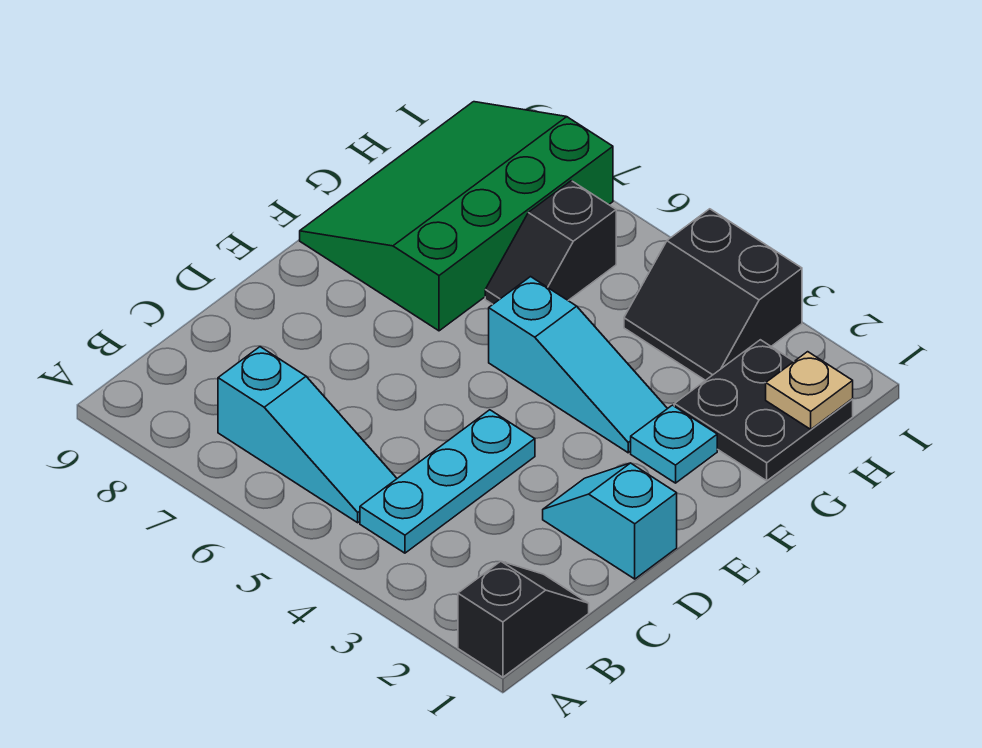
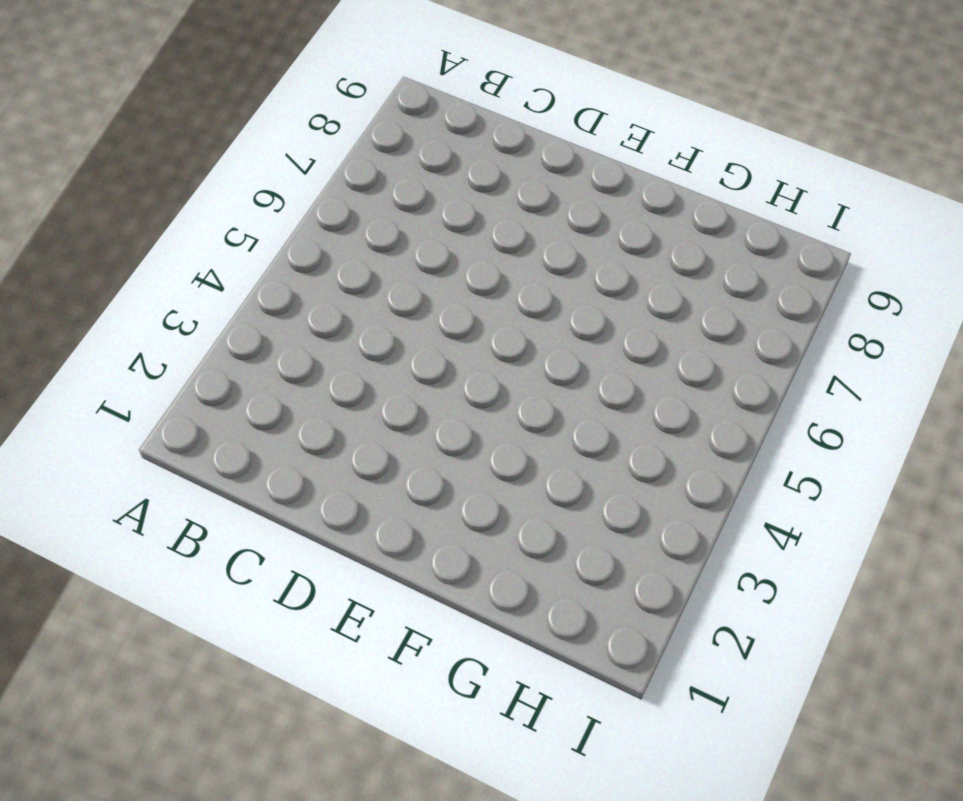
none -> black 1x2 slope [458,561,589,677]
none -> cyan 1x3 plate [360,410,535,553]

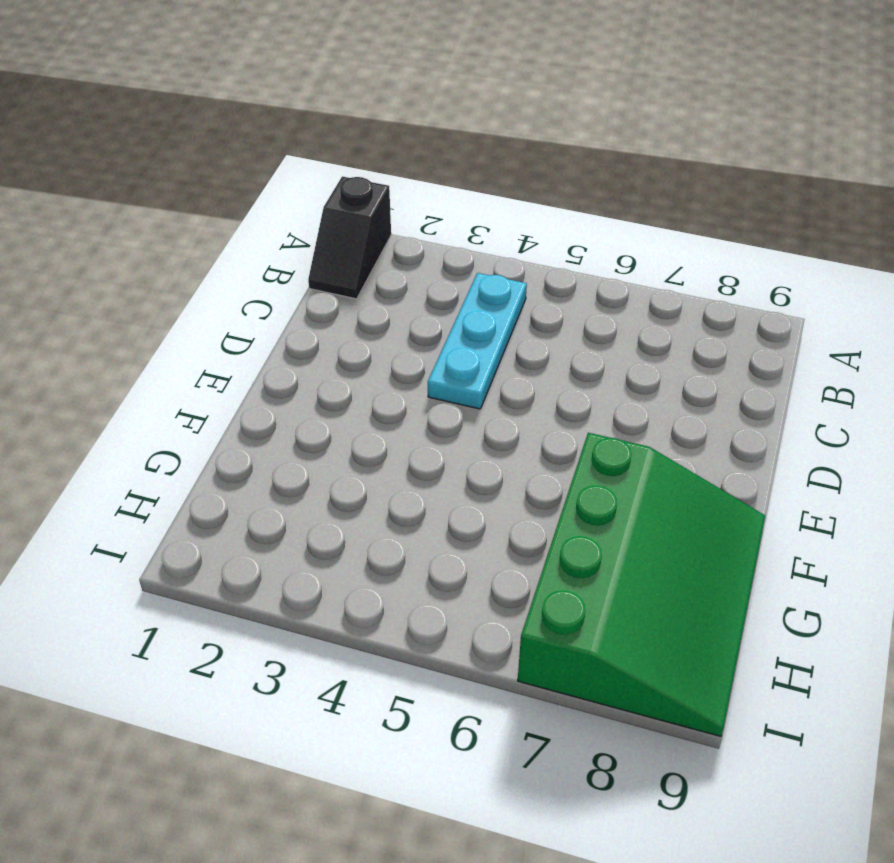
none -> cyan 1x3 slope [218,347,397,523]
none -> cyan 1x2 slope [543,463,677,579]

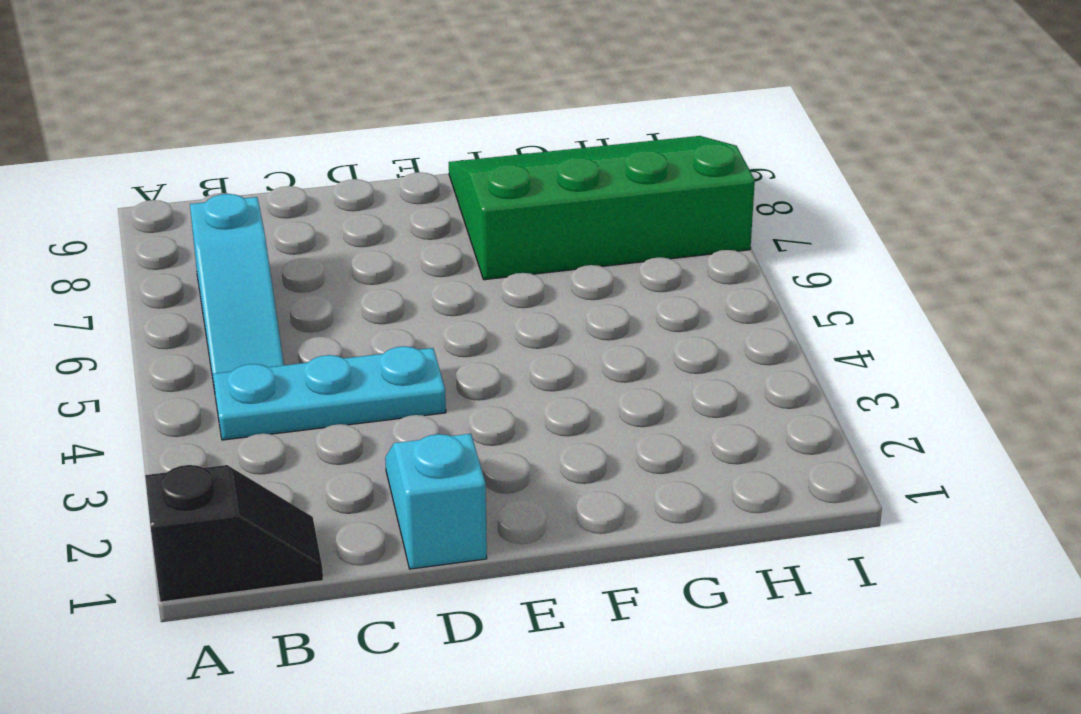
none -> cyan 1x1 plate [631,405,717,483]
none -> cyan 1x3 slope [489,277,667,453]

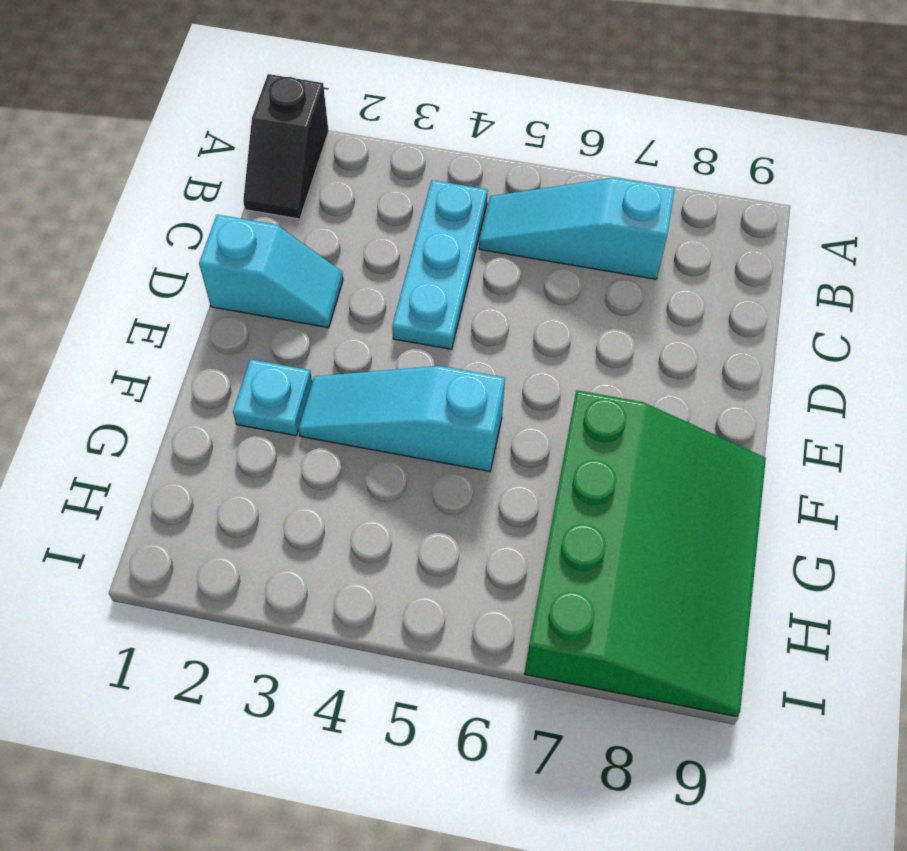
none -> black 2x2 plate [674,340,853,481]
none -> black 1x2 slope [485,181,616,304]

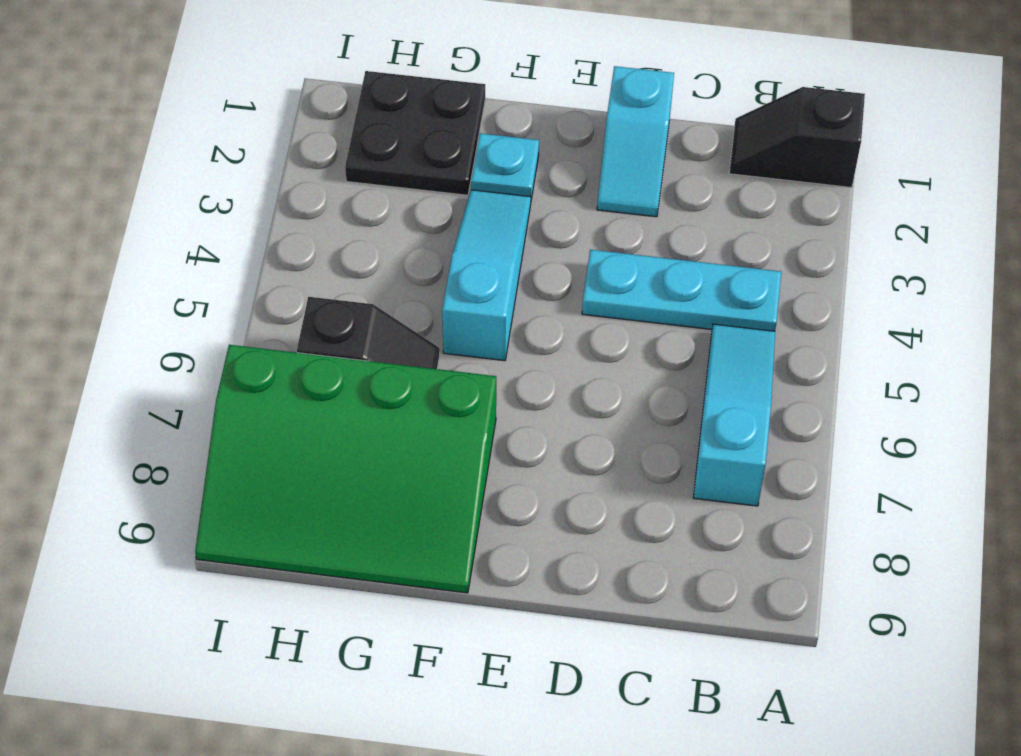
none -> black 2x2 slope [624,209,802,380]
none -> tan 1x1 plate [766,352,853,429]

